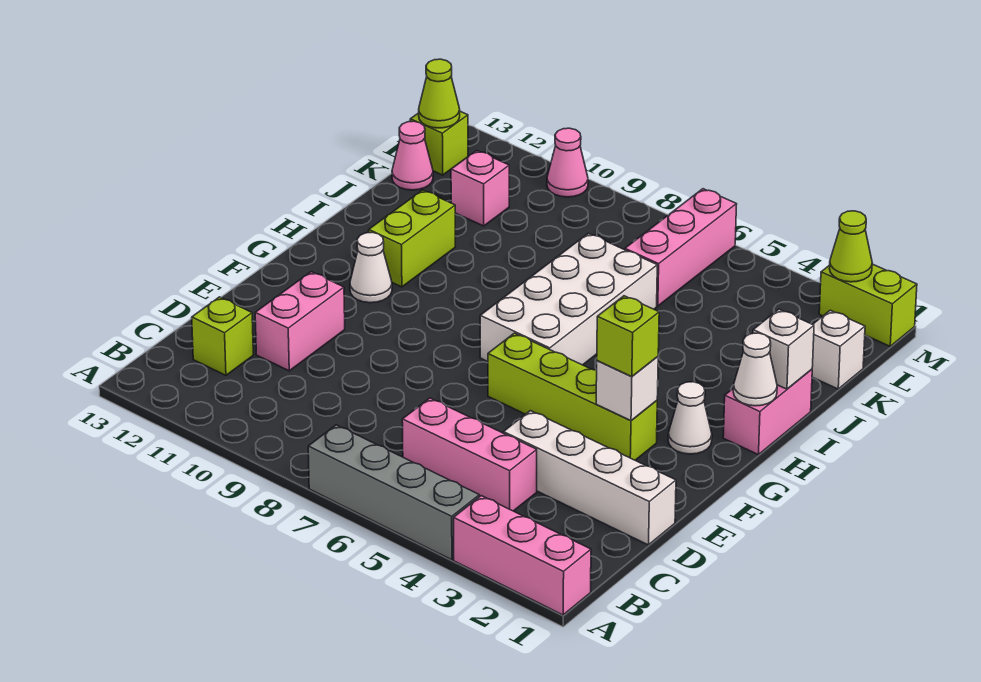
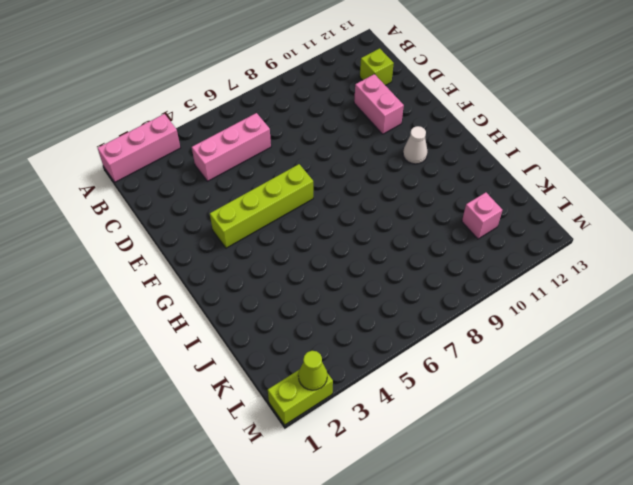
none -> grey 1x4 brick [308,425,479,560]
none -> white 1x4 brick [503,411,676,545]
none -> white 1x1 cone [668,382,712,454]

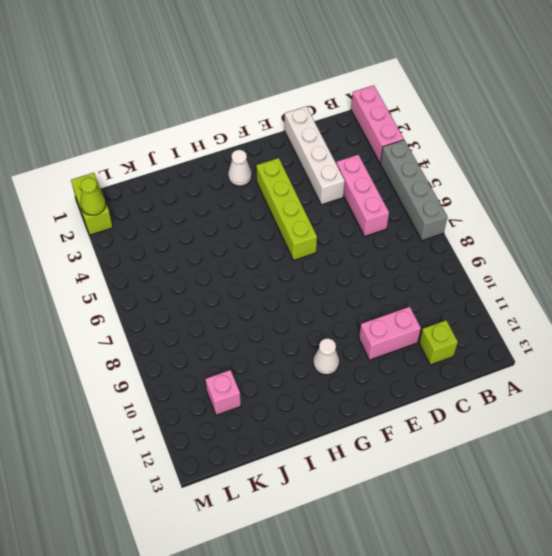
none -> white 2x4 brick [480,233,657,365]
none -> pink 1x2 brick [723,369,812,455]
none -> lime 1x2 brick [369,190,455,287]

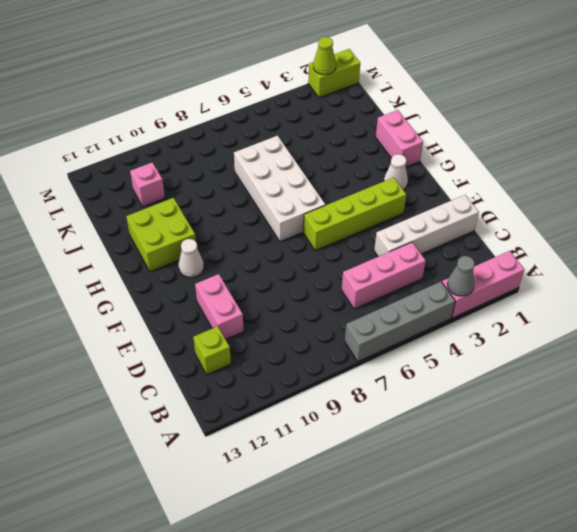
grey 1x1 cone [447,256,475,296] -> none
lime 2x2 brick [126,198,196,272] -> lime 1x2 brick [369,190,455,287]
none -> white 1x1 brick [812,310,865,389]
none -> pink 1x3 brick [625,189,737,306]
none -> pink 1x1 cone [392,121,433,190]

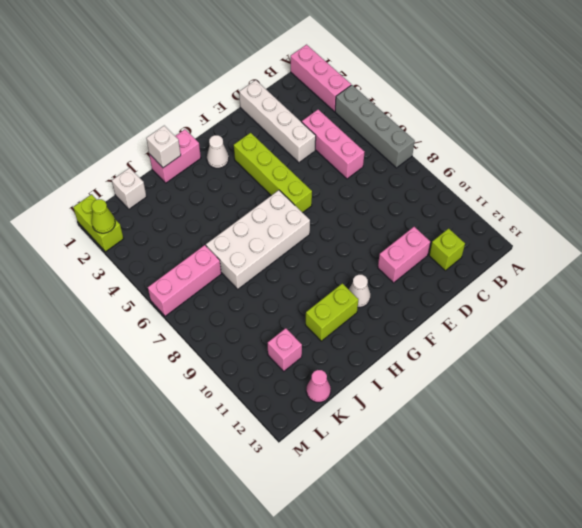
none -> lime 1x1 brick [410,111,468,175]
none -> pink 1x1 cone [547,128,588,197]
none -> white 1x1 brick [596,357,658,421]

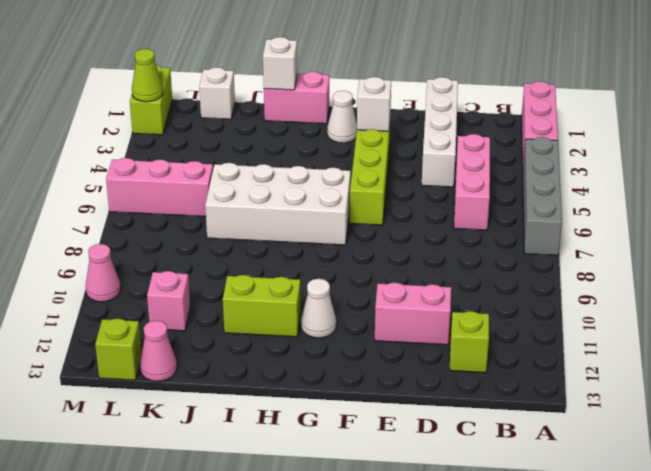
none -> white 1x1 cone [733,333,777,406]
none -> lime 1x1 cone [419,59,460,128]
none -> lime 1x1 brick [597,296,659,377]

